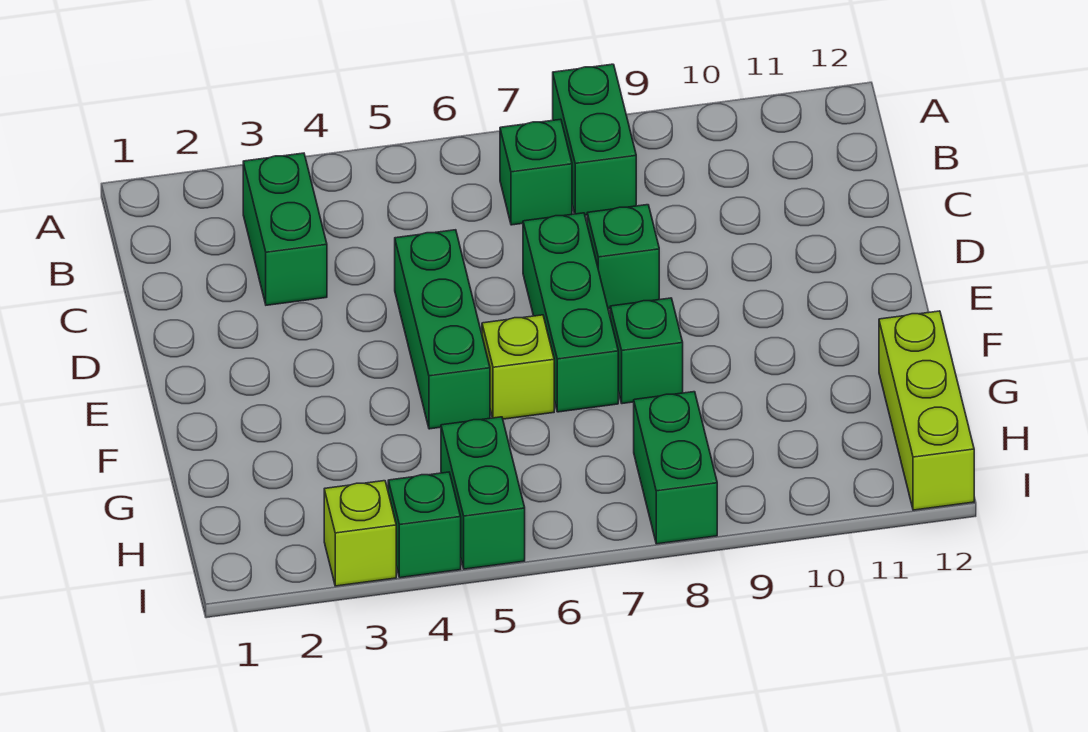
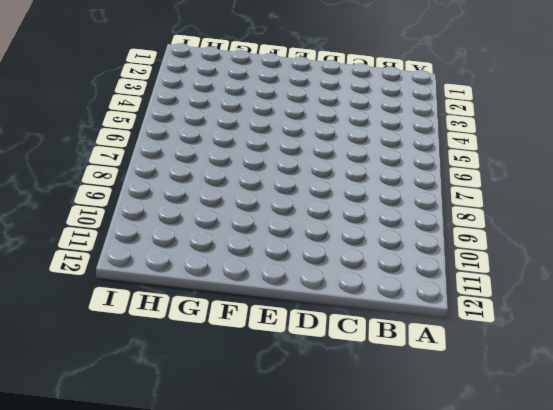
none -> green 1x2 brick [553,64,636,215]
none -> green 1x2 brick [243,153,327,305]
none -> green 1x1 brick [500,119,572,225]

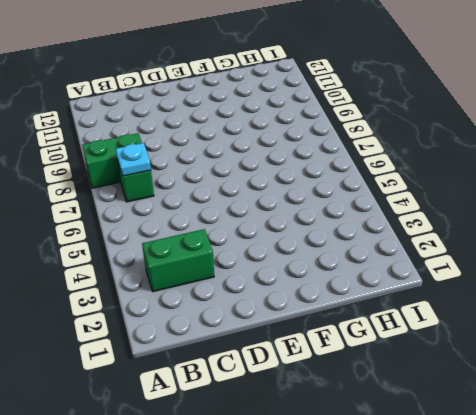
cyan 1x1 plate [116,143,151,176] -> none
none -> green 1x3 brick [395,230,490,429]
none -> green 1x3 brick [523,213,618,412]
none -> green 1x1 brick [587,205,659,309]

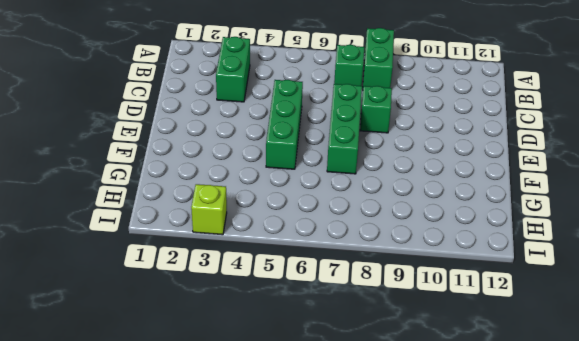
none -> lime 1x1 brick [482,315,554,419]
none -> green 1x1 brick [610,298,683,404]
none -> lime 1x3 brick [879,311,974,510]

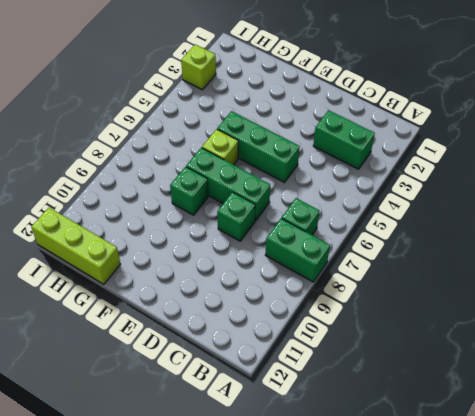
none -> green 1x2 brick [441,417,525,569]
none -> green 1x2 brick [634,392,717,544]
none -> green 1x1 brick [388,472,461,578]

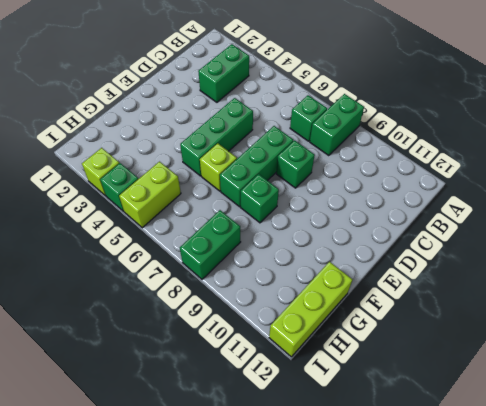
lime 1x2 brick [119,162,181,228] -> green 1x2 brick [441,417,525,569]

